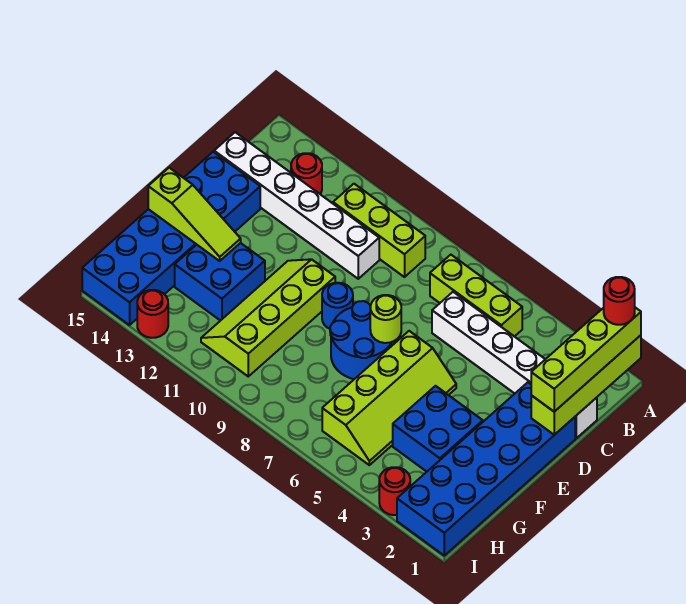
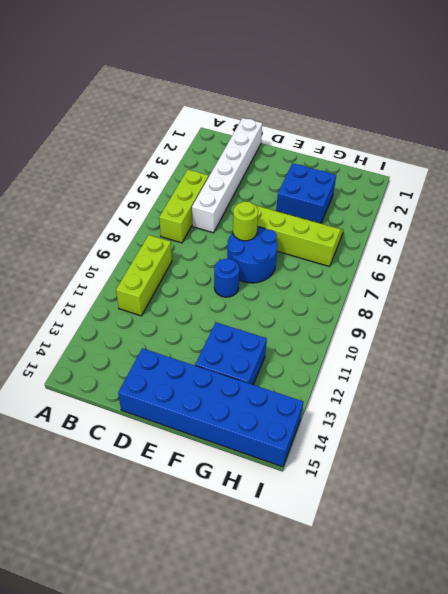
none -> red 1x1 round brick [291,153,322,194]
none -> white 1x6 brick [214,132,379,279]
none -> blue 2x6 brick [397,382,575,555]

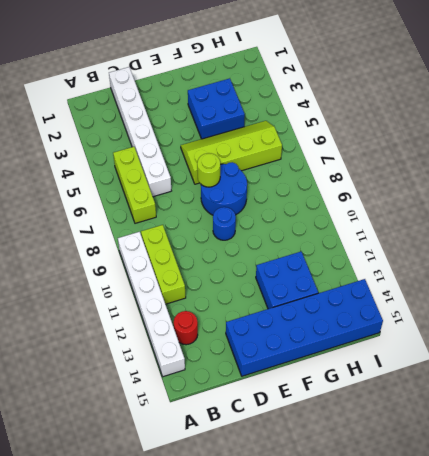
white 1x6 brick [118,232,185,377] -> white 1x6 brick moved to [214,132,379,279]
none -> blue 2x6 brick [397,382,575,555]
none -> lime 2x4 slope [201,259,335,376]
none -> red 1x1 round brick [379,467,410,515]

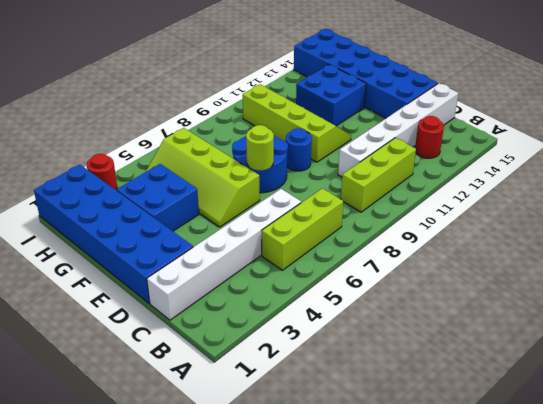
none -> red 1x1 round brick [137,290,168,338]
none -> lime 1x4 brick [531,335,641,435]
none -> lime 1x3 slope [148,168,241,261]

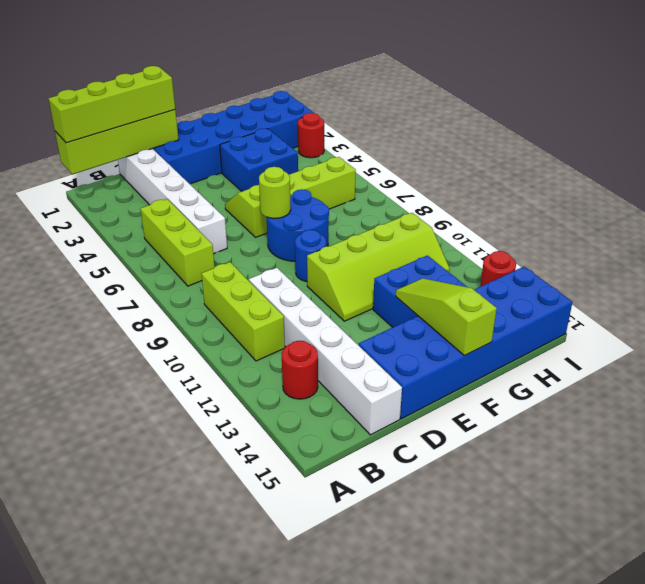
none -> red 1x1 round brick [604,277,635,325]

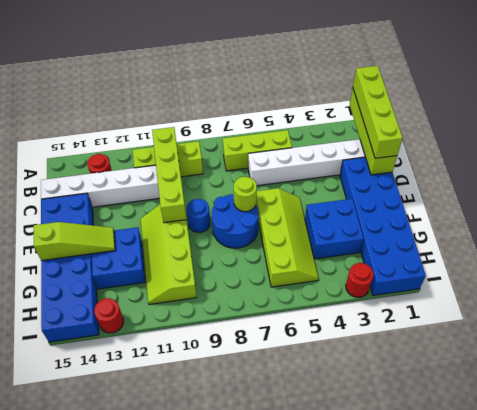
lime 1x4 brick [152,127,187,223] -> none
none -> red 1x1 round brick [604,277,635,325]

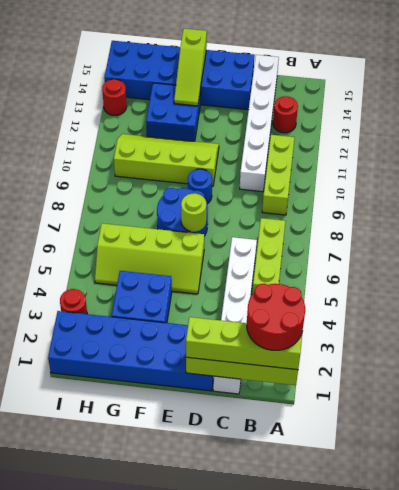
red 2x2 round brick [247,284,305,350] -> red 1x1 round brick [604,277,635,325]

